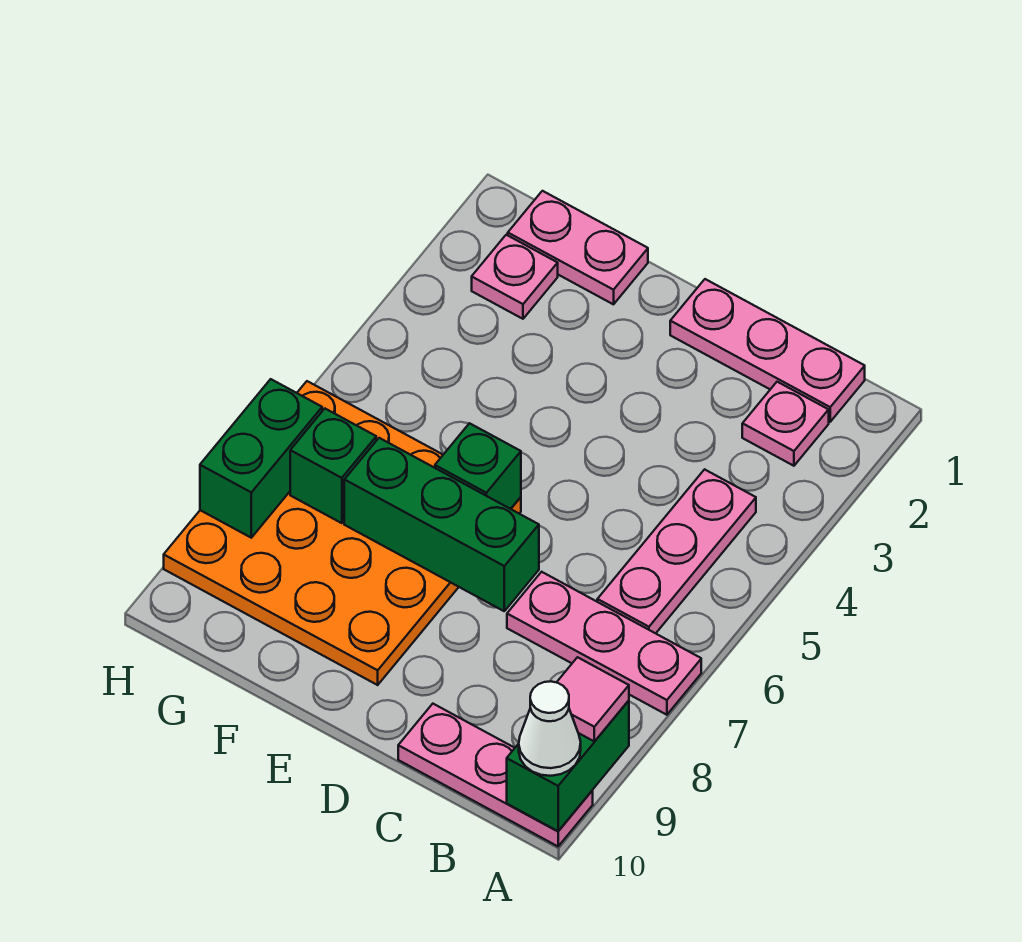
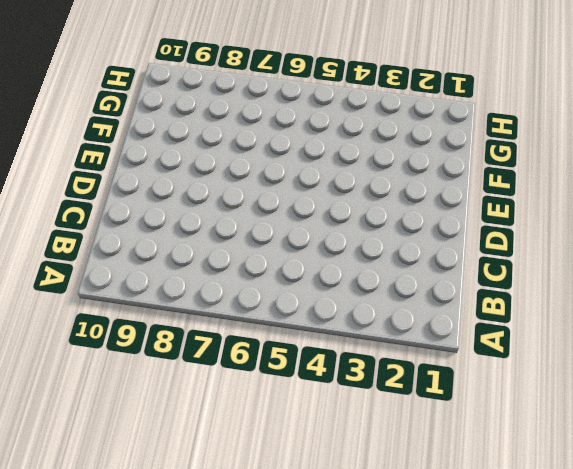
none -> pink 1x3 plate [507,572,701,715]
none -> pink 1x3 plate [398,704,593,846]
none -> pink 1x3 plate [670,279,865,422]

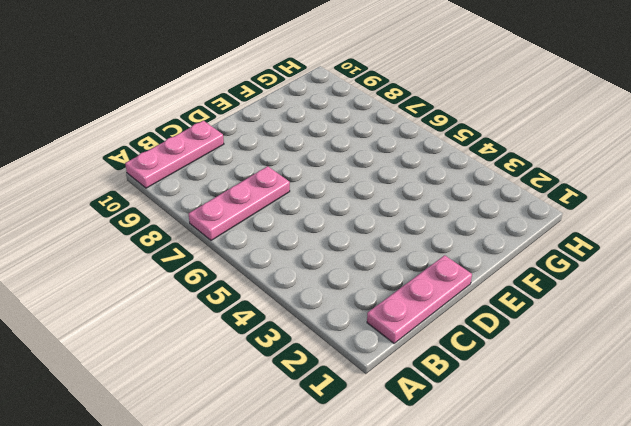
none -> pink 1x1 plate [742,382,829,466]
none -> pink 1x3 plate [597,469,756,633]
none -> orange 4x4 plate [164,381,521,685]

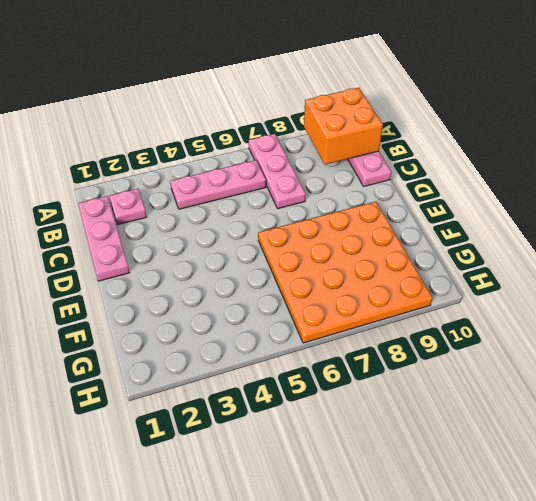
orange 2x2 brick [304,88,383,164] -> green 1x2 brick [507,701,629,831]
none -> pink 1x2 plate [508,191,648,304]
none -> pink 1x1 plate [472,235,558,319]
none -> green 1x3 brick [344,438,539,611]

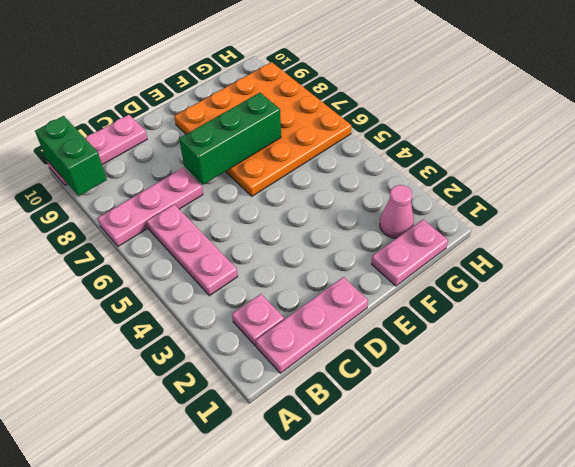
pink 1x1 cone [380,185,414,238] -> pink 1x1 plate [472,235,558,319]
none -> green 1x1 brick [435,423,521,509]
none -> green 1x1 brick [290,409,376,523]
none -> green 1x2 brick [200,379,322,538]

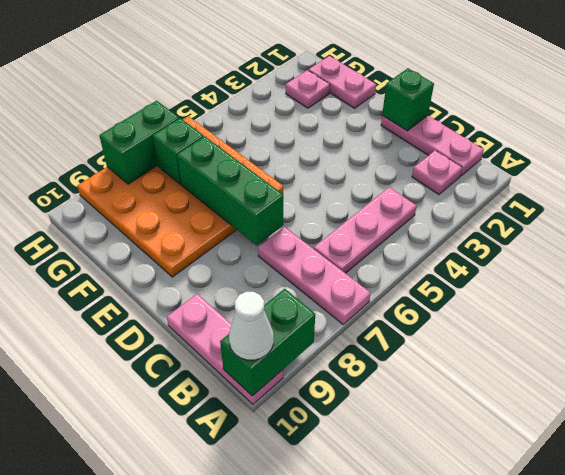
green 1x1 brick [382,68,434,131] -> green 1x1 brick moved to [435,423,521,509]
none -> pink 1x1 tile [557,657,629,742]

